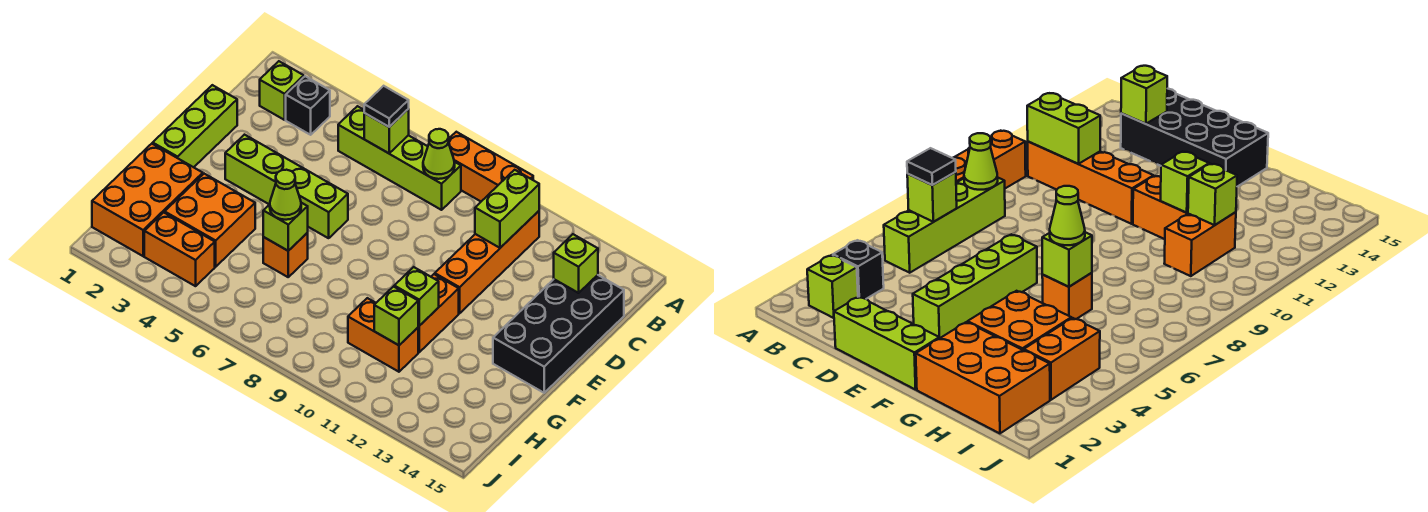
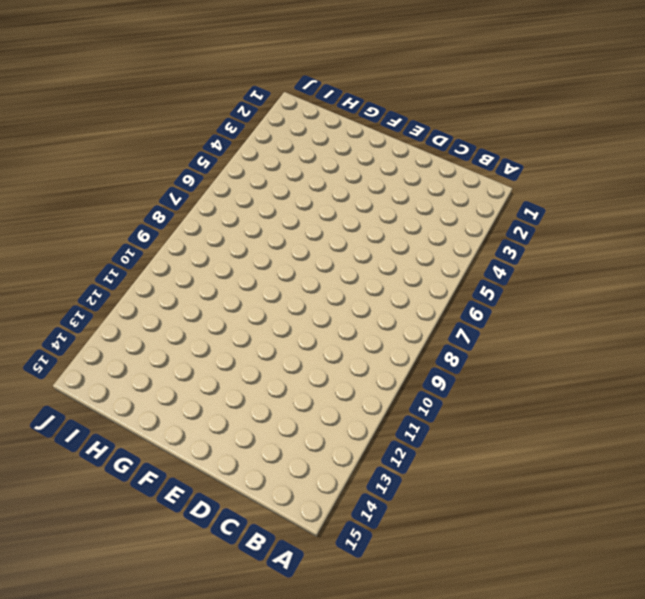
none -> orange 1x3 brick [448,132,533,201]
none -> lime 1x1 brick [260,61,304,120]
none -> black 1x1 brick [286,76,330,135]

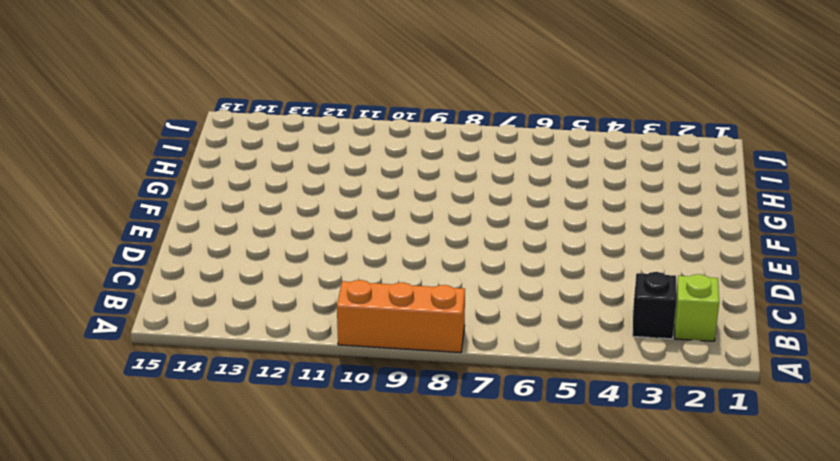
none -> lime 1x4 brick [338,106,461,210]
none -> orange 1x4 brick [435,211,539,313]
none -> black 2x4 brick [493,275,624,393]

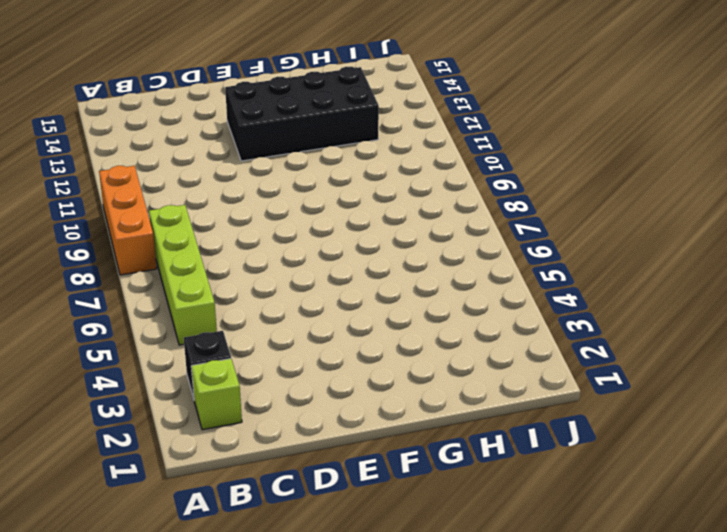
black 2x4 brick [225,67,379,161] -> black 2x4 brick moved to [493,275,624,393]
none -> orange 1x4 brick [435,211,539,313]
none -> lime 1x3 brick [153,85,237,167]
none -> lime 1x4 brick [225,135,348,238]

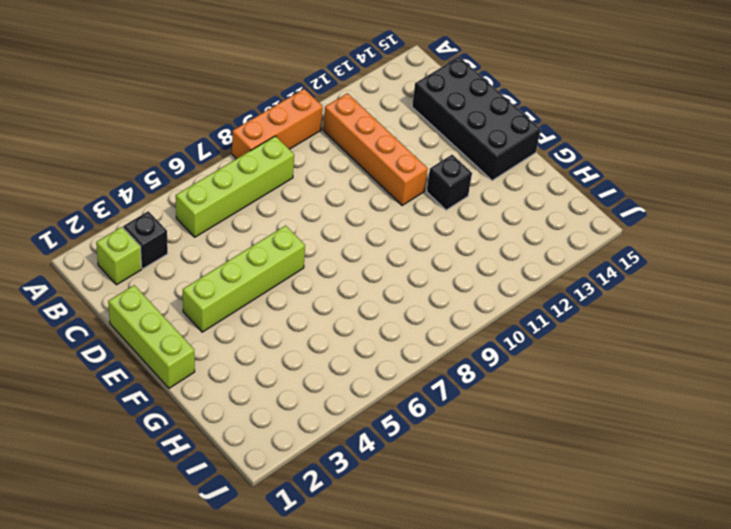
black 1x1 brick [427,155,472,210] -> none
none -> orange 1x2 brick [418,274,459,352]
none -> orange 2x3 brick [92,144,203,256]
none -> orange 2x2 brick [165,174,255,267]

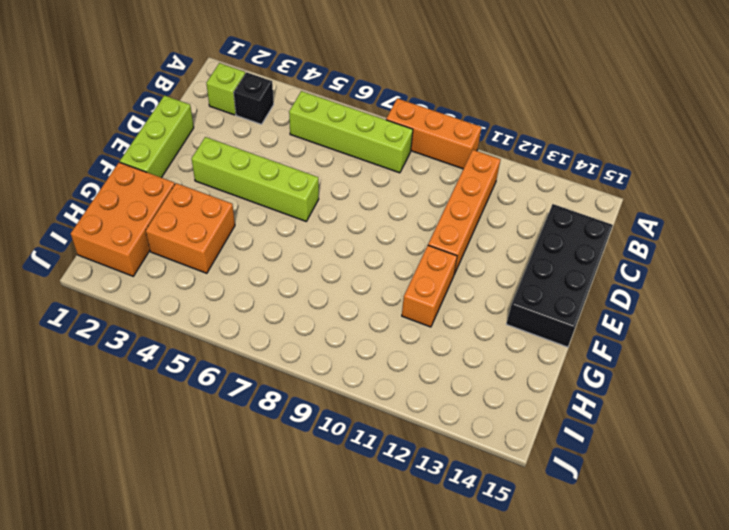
none -> orange 1x1 brick [263,233,308,277]
none -> orange 1x2 brick [348,298,418,372]
none -> orange 1x2 brick [144,213,215,286]

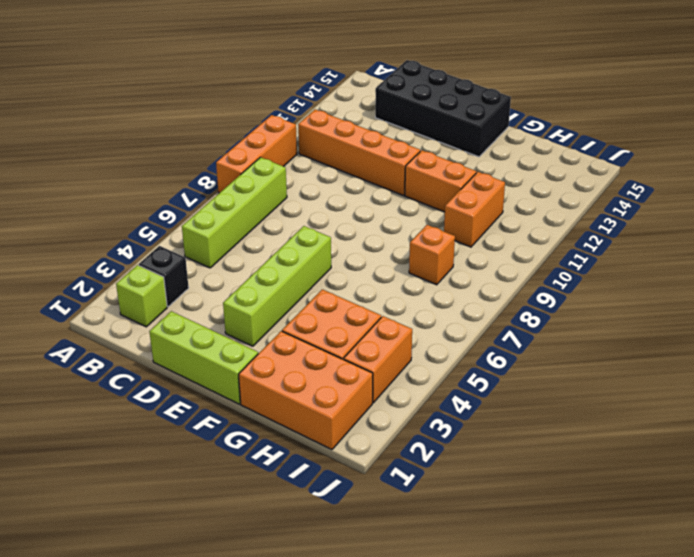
orange 1x1 brick [409,225,455,285] -> orange 1x1 brick moved to [263,233,308,277]
none -> lime 1x1 brick [364,109,409,153]
none -> lime 1x1 cone [423,129,455,179]
none -> lime 1x2 brick [475,170,539,248]

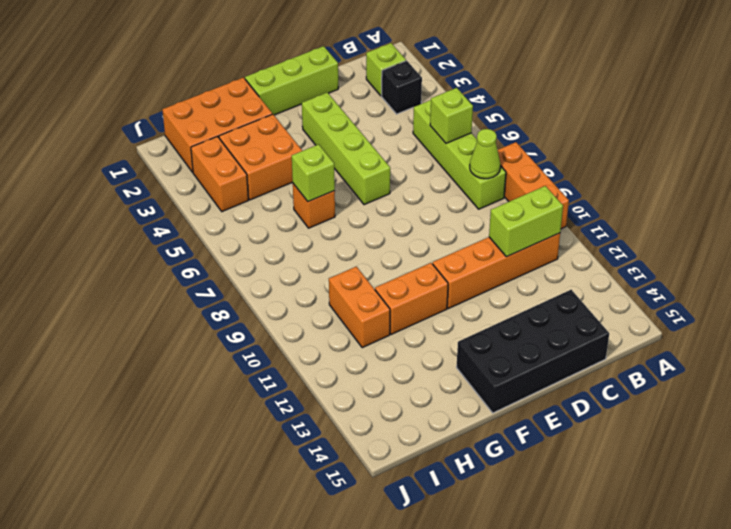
none -> lime 1x1 brick [554,234,598,293]
none -> lime 1x1 brick [394,267,439,326]
none -> lime 1x1 brick [374,287,418,345]

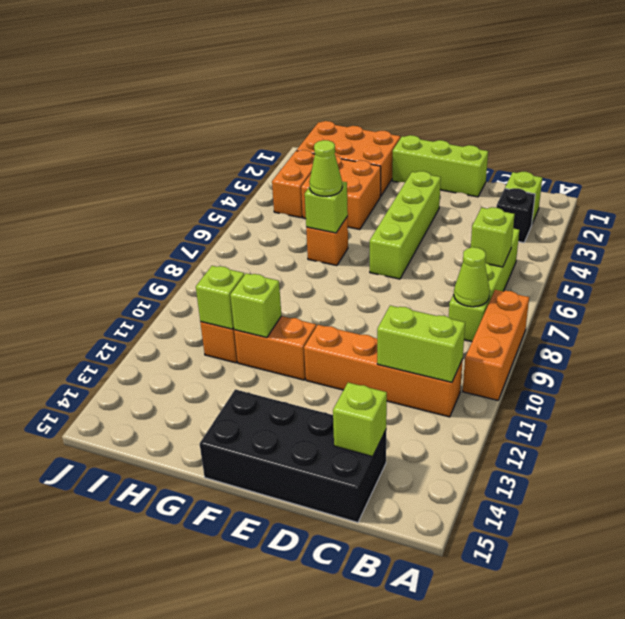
none -> black 1x1 tile [364,86,409,127]

